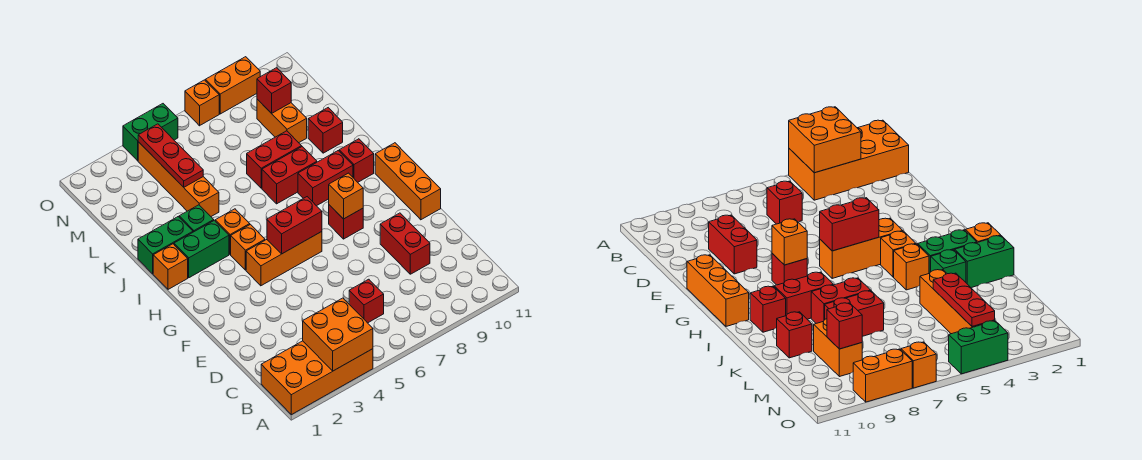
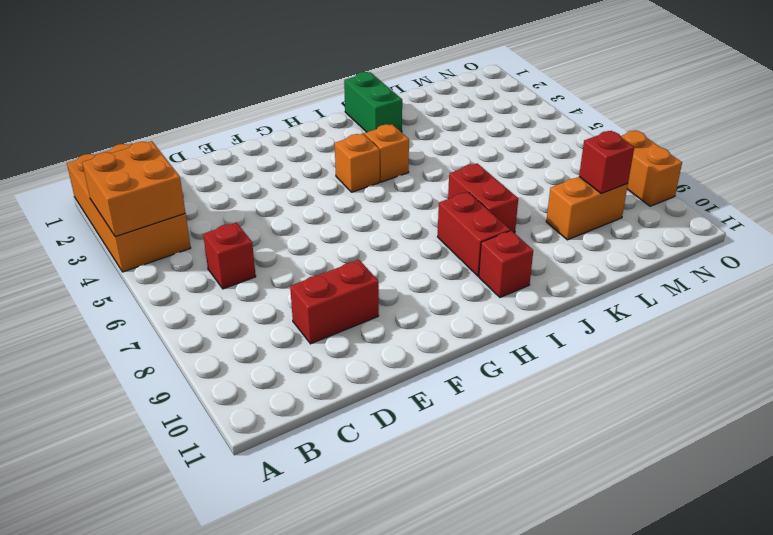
none -> orange 1x3 brick [375,143,441,220]
none -> orange 1x3 brick [246,232,322,286]
none -> red 1x1 brick [329,205,363,239]

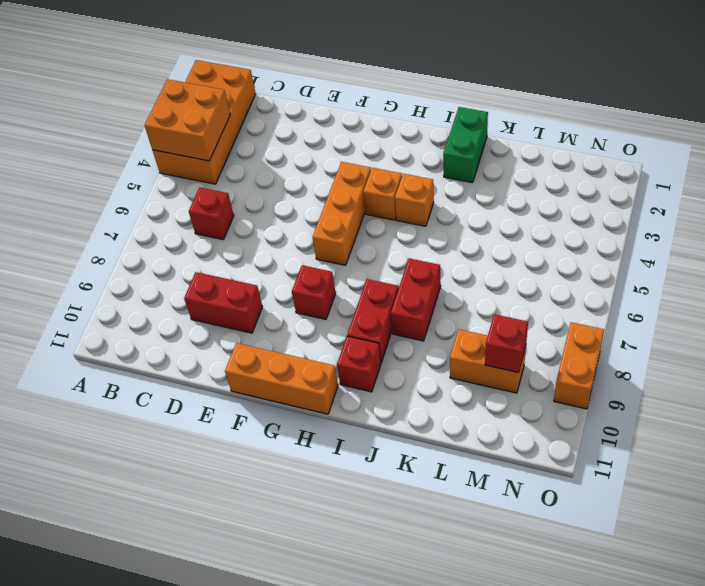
none -> orange 1x1 brick [153,244,188,289]
none -> green 1x2 brick [174,220,229,278]
none -> green 1x1 brick [179,205,214,232]

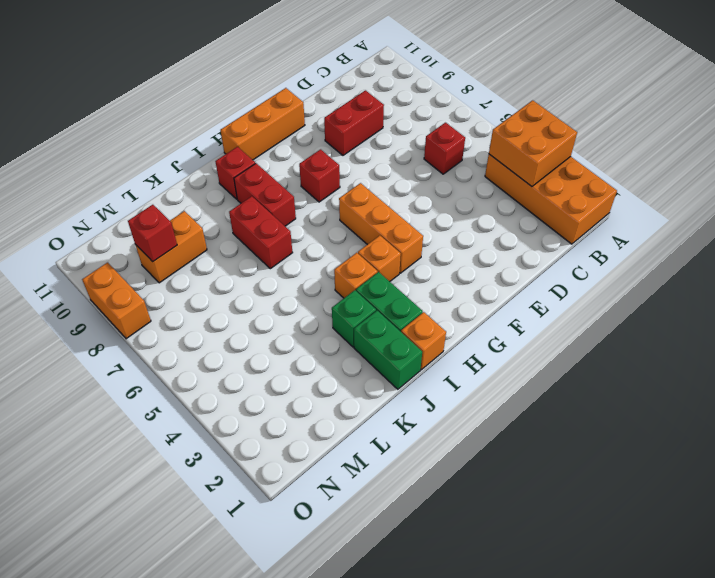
none -> orange 1x4 brick [138,142,219,216]
none -> red 1x2 brick [247,131,302,188]
none -> red 1x1 brick [308,108,343,153]

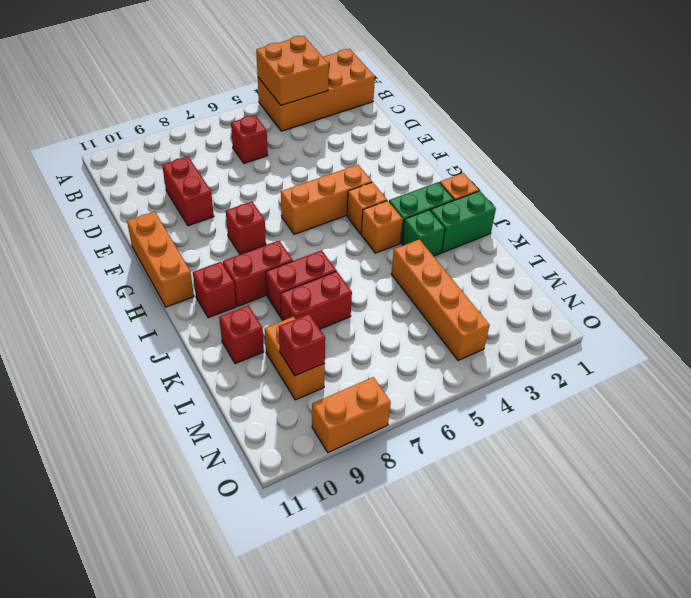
none -> green 1x2 brick [123,104,178,161]
none -> orange 1x1 brick [185,80,219,126]
none -> red 1x2 brick [267,197,322,254]

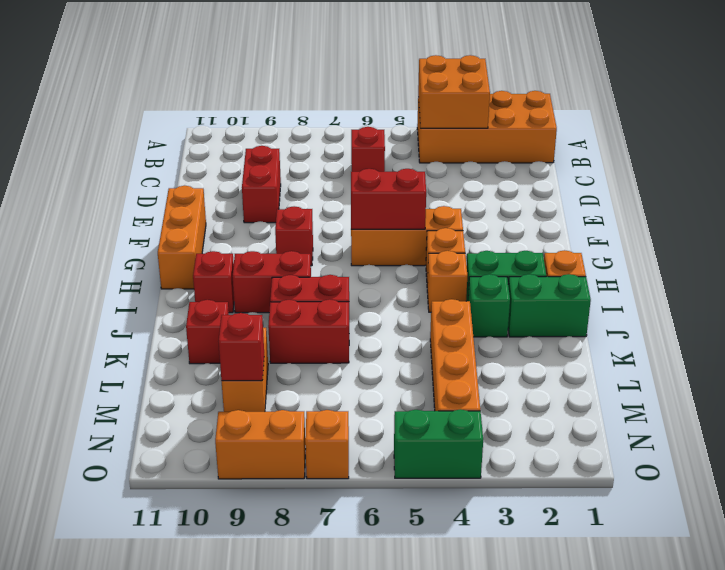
none -> orange 1x1 brick [329,173,363,219]
none -> red 1x3 plate [138,124,203,187]

